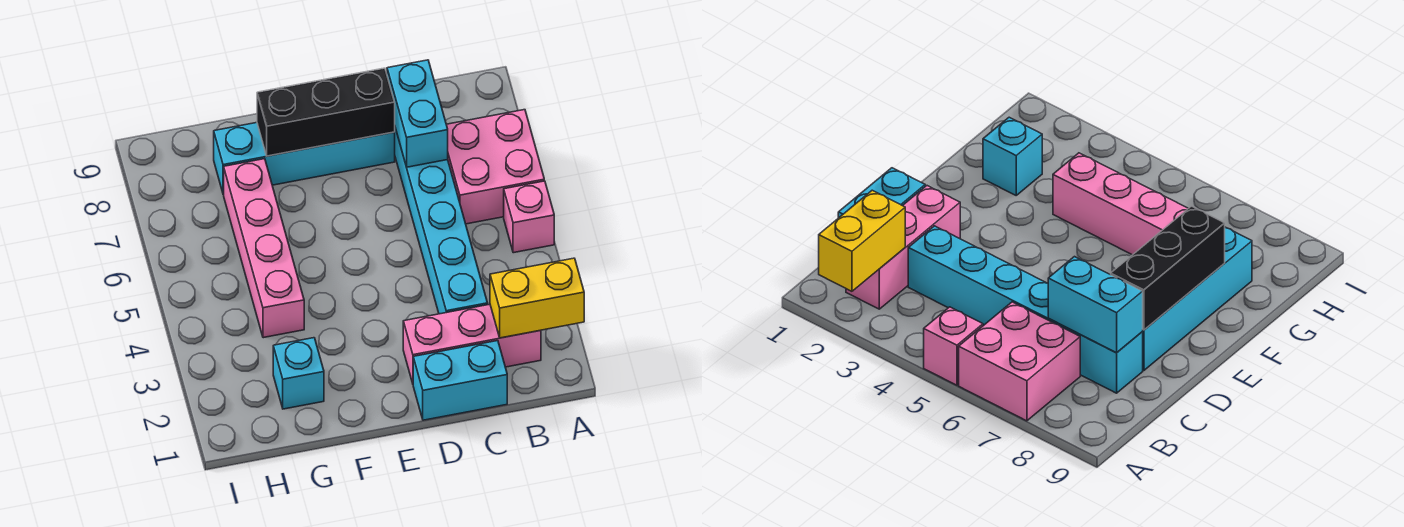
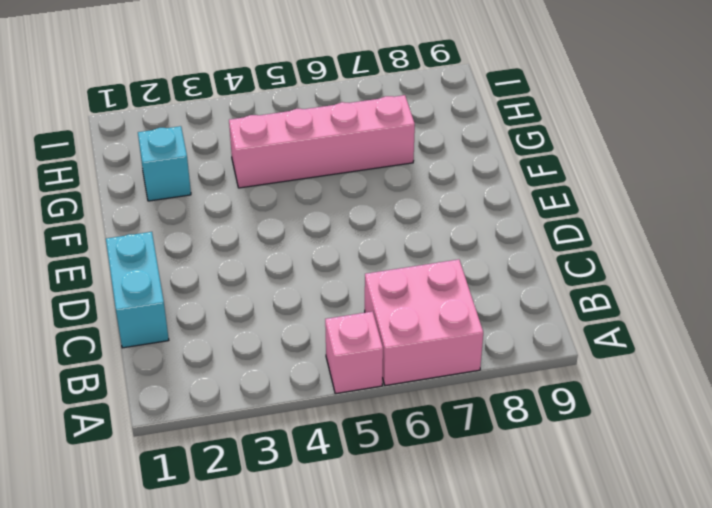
none -> pink 1x3 brick [403,304,541,383]
none -> cyan 1x6 brick [395,128,488,314]

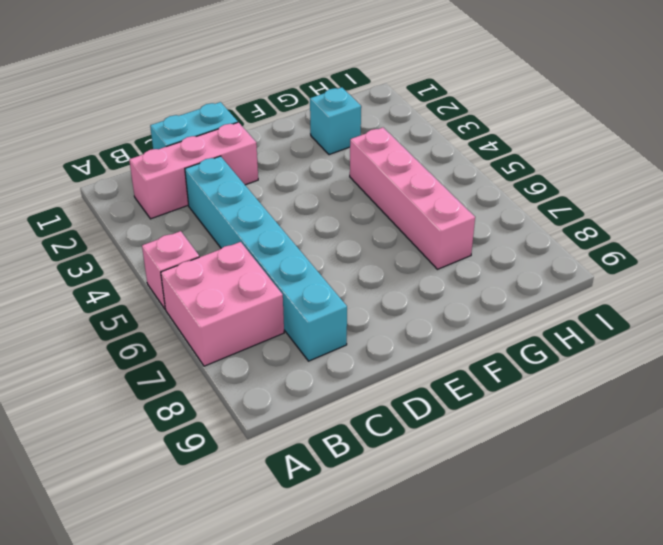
none -> cyan 1x4 brick [214,123,395,195]
none -> yellow 1x2 brick [490,258,584,338]

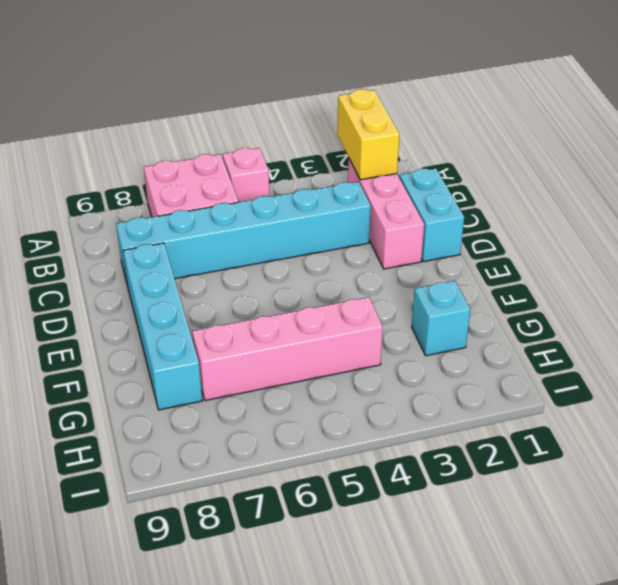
none -> cyan 1x2 brick [387,60,448,167]
none -> black 1x3 brick [257,68,395,156]

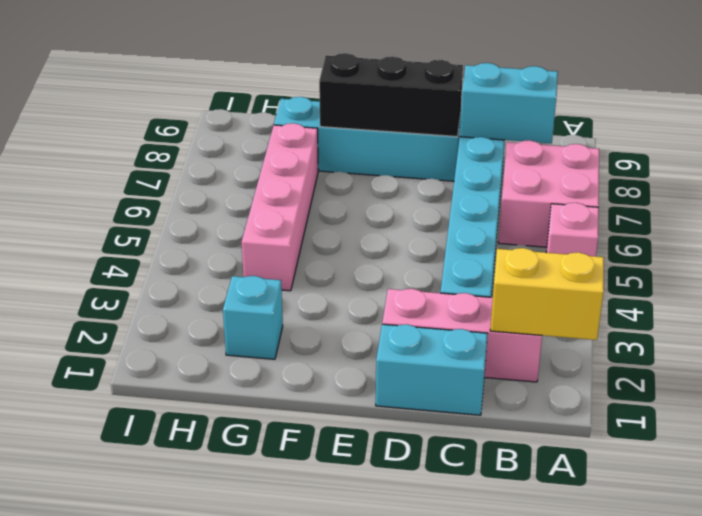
cyan 1x2 brick [460,63,558,143] -> cyan 1x2 brick turned to [387,60,448,167]

